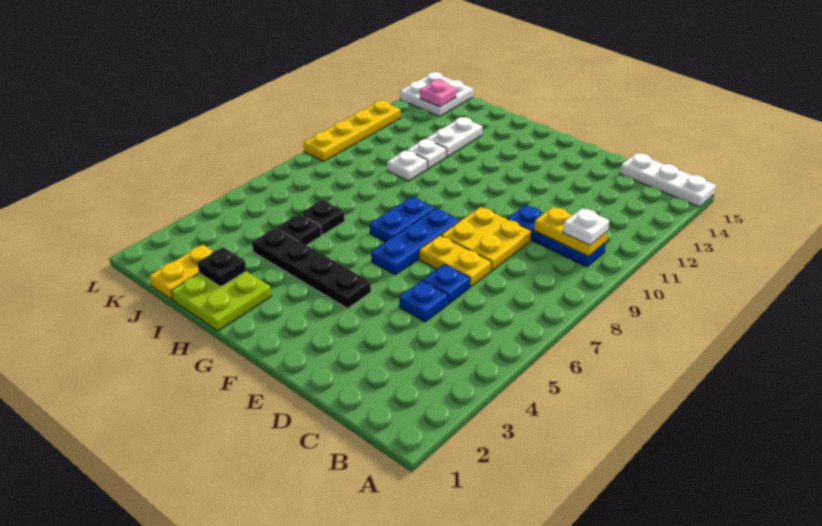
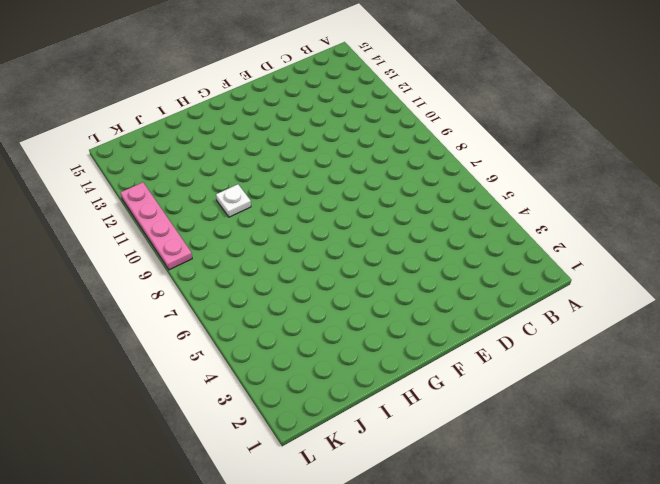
pink 1x4 plate [121,182,192,270] -> yellow 1x4 plate [304,100,400,161]
none -> white 1x3 plate [620,153,716,207]
none -> blue 1x3 plate [507,205,606,267]
none -> blue 1x1 plate [399,281,448,322]

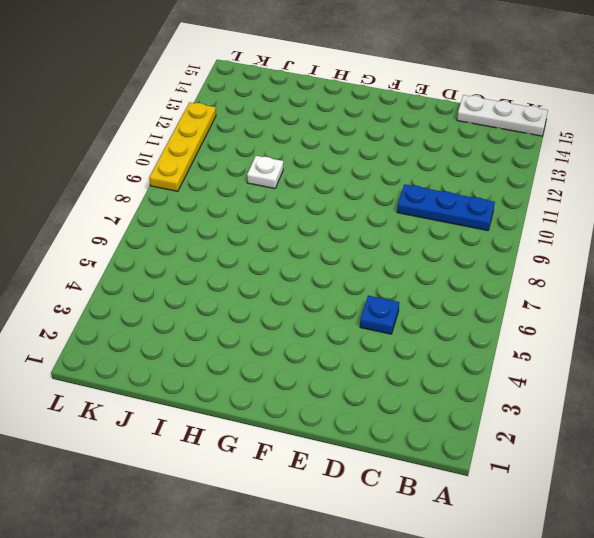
none -> blue 1x1 plate [423,264,470,304]
none -> yellow 1x2 plate [419,235,491,287]
none -> yellow 2x2 plate [441,207,532,271]

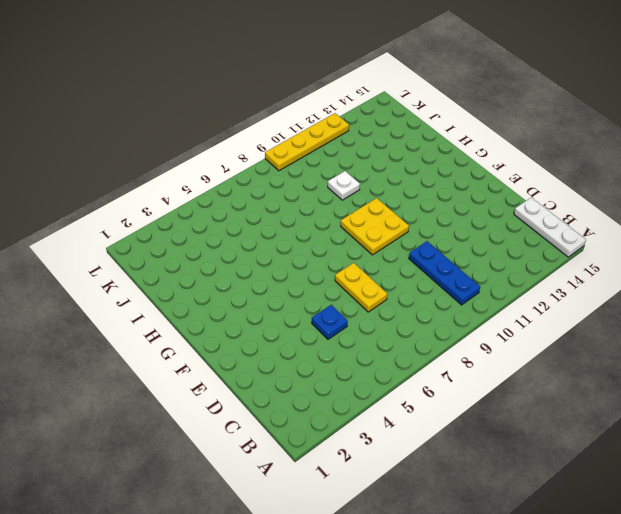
yellow 2x2 plate [341,198,409,255] -> yellow 2x2 plate moved to [441,207,532,271]
none -> blue 1x1 plate [423,264,470,304]
none -> black 1x4 plate [252,228,371,308]
none -> blue 1x3 plate [371,209,459,275]

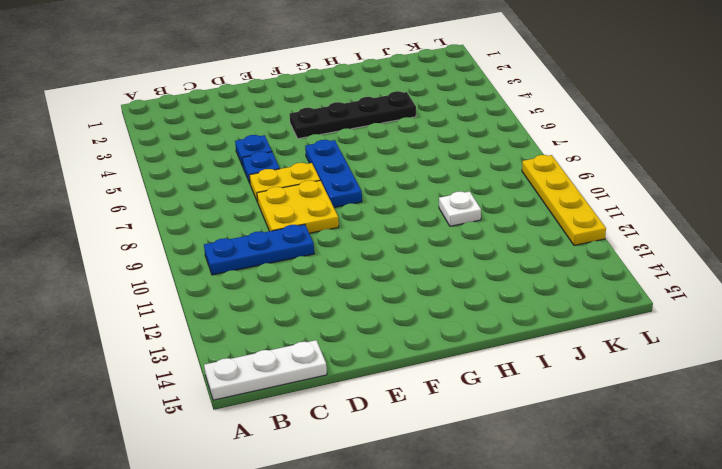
none -> blue 1x2 plate [370,197,435,242]
none -> lime 2x2 plate [171,271,271,331]
none -> black 1x1 plate [277,214,322,245]

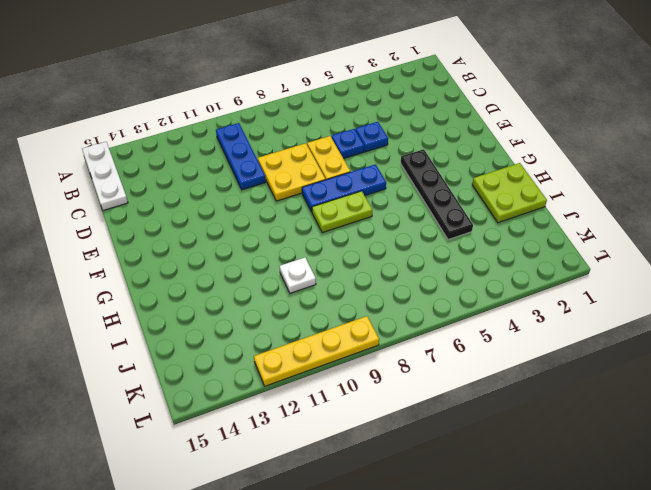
lime 1x2 plate [312,191,372,233] -> blue 1x2 plate [370,197,435,242]
none -> black 1x1 plate [277,214,322,245]
none -> black 1x1 plate [301,200,345,235]
none -> white 1x1 plate [407,139,446,169]

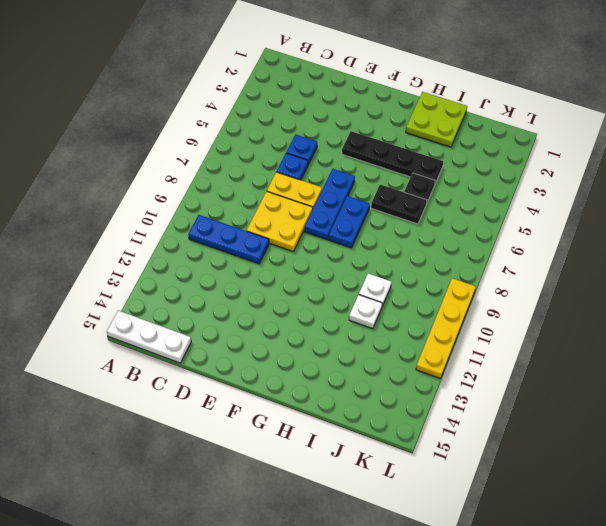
black 1x2 plate [371,184,427,224] -> black 1x1 plate [301,200,345,235]
none -> white 1x2 plate [426,117,482,157]
none -> yellow 1x2 plate [149,245,213,300]
none -> white 2x2 plate [400,72,473,116]

